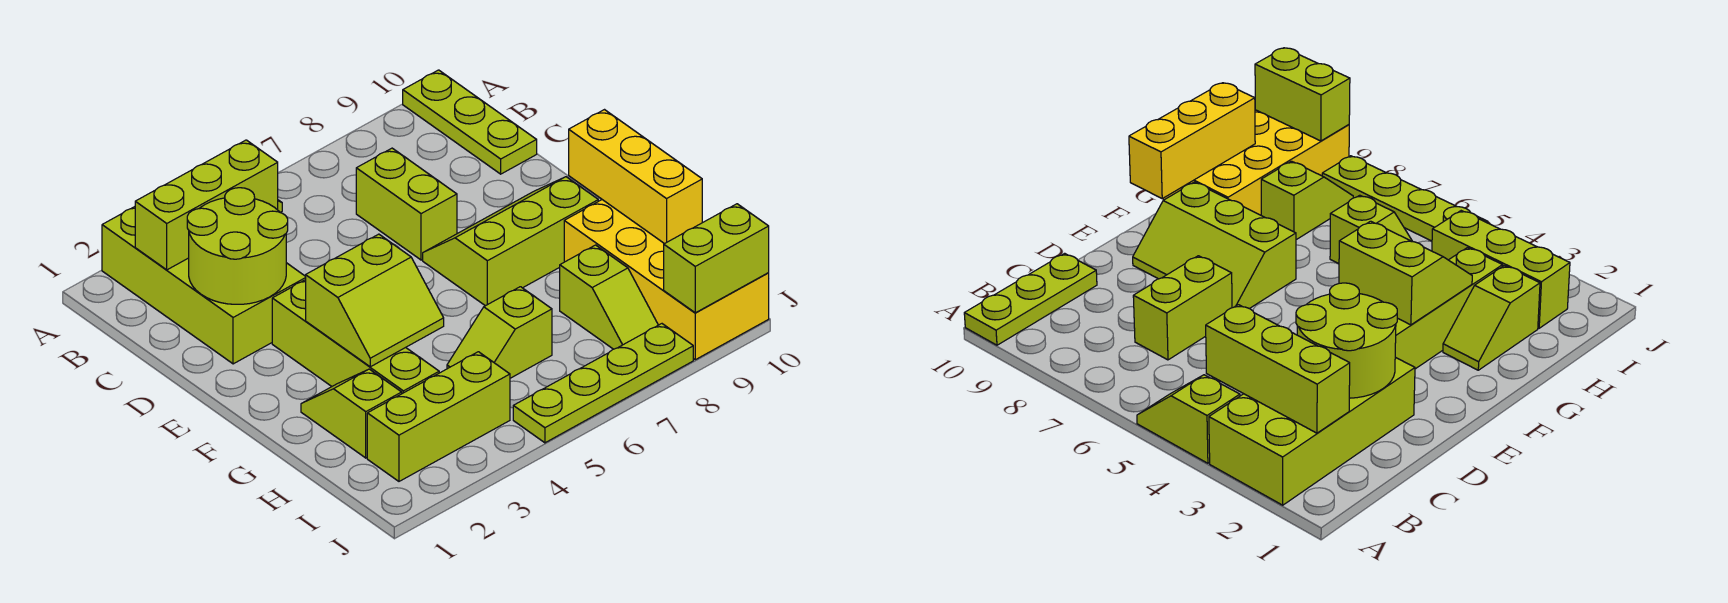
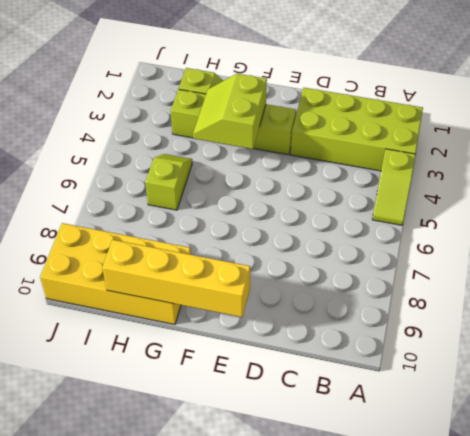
yellow 1x4 brick [102,240,250,317] -> yellow 1x3 brick [569,110,702,244]
none -> lime 1x3 plate [403,70,537,174]
none -> lime 1x2 brick [356,148,457,260]
none -> lime 2x3 slope [423,177,598,306]

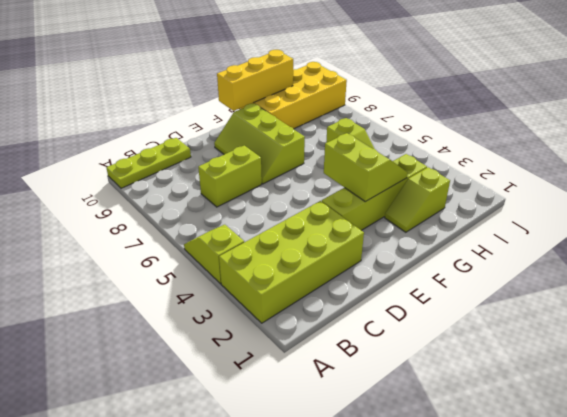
none -> lime 1x2 slope [560,245,658,349]
none -> lime 1x3 brick [367,352,510,481]
none -> lime 1x4 plate [513,324,693,443]

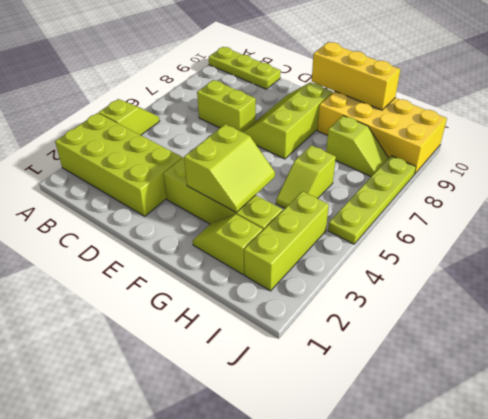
none -> lime 1x3 brick [135,140,278,270]
none -> lime 2x2 round brick [187,188,288,304]
none -> lime 1x2 brick [664,204,769,313]

